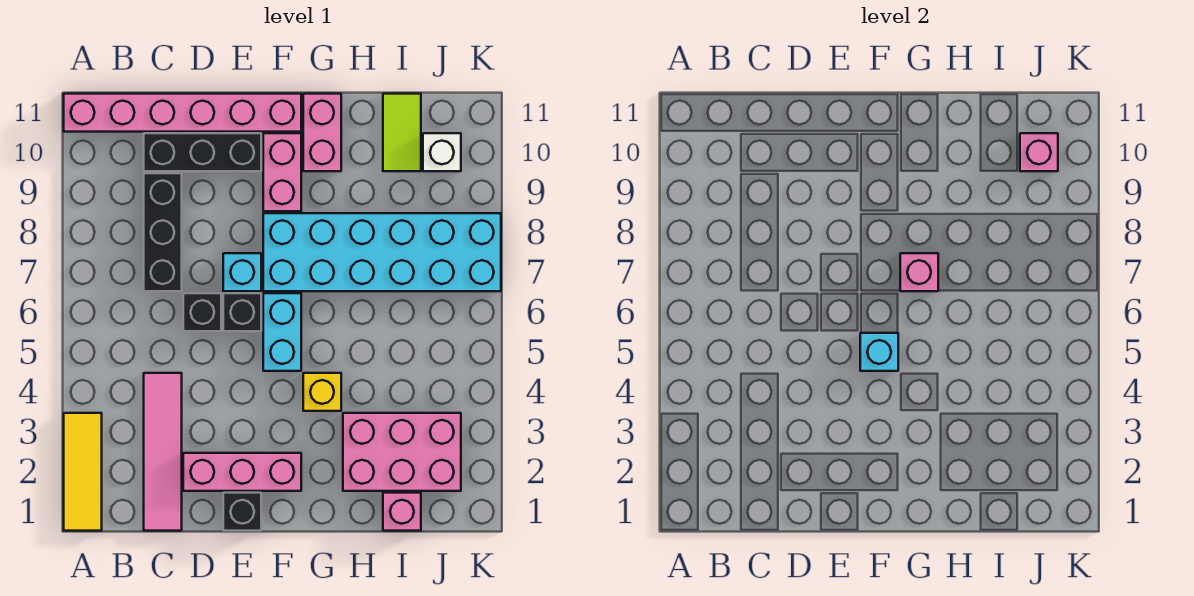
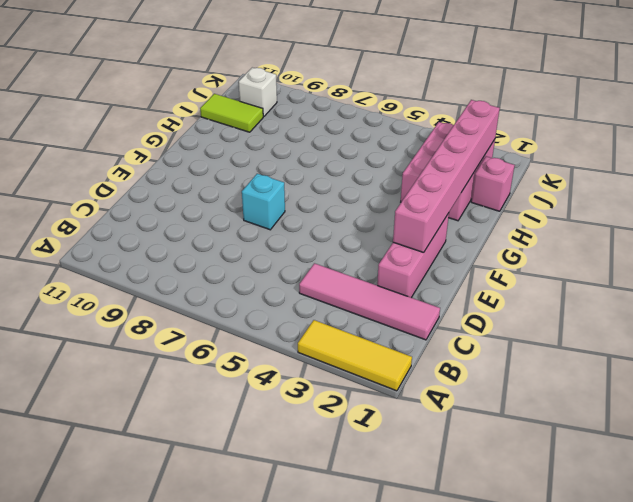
pink 1x6 brick [393,100,500,253] -> pink 1x6 brick moved to [64,94,301,132]
none -> black 1x3 brick [144,173,182,291]
none -> black 1x3 brick [144,133,261,171]
none -> black 1x1 brick [183,293,221,331]

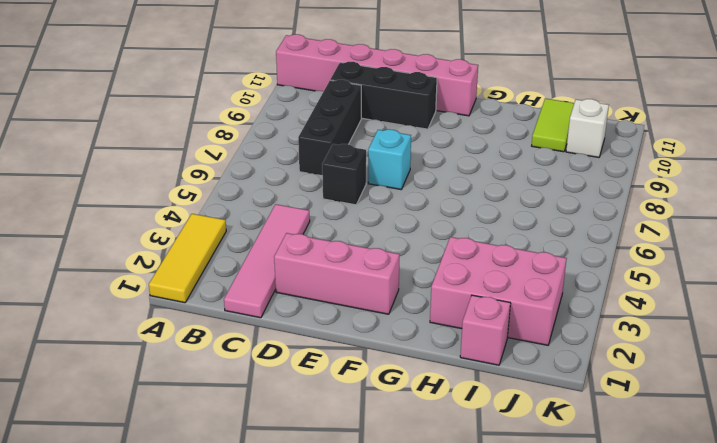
none -> black 1x1 brick [223,493,261,531]
none -> black 1x1 brick [223,293,261,331]
none -> cyan 1x2 brick [263,293,301,371]

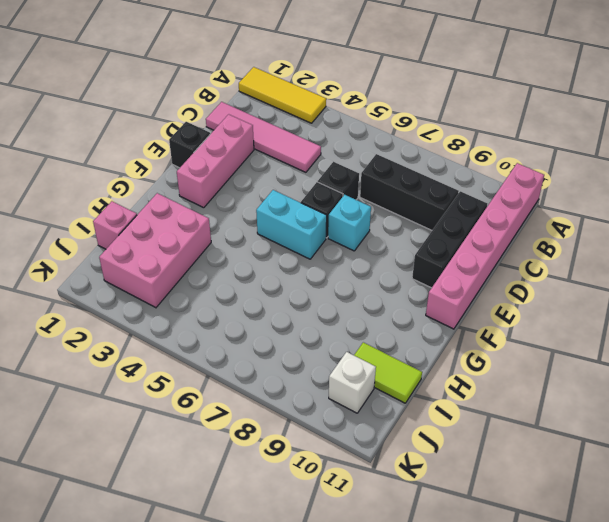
none -> cyan 2x6 brick [263,213,501,291]
none -> pink 1x2 brick [263,133,301,211]
none -> yellow 1x1 brick [303,373,341,411]

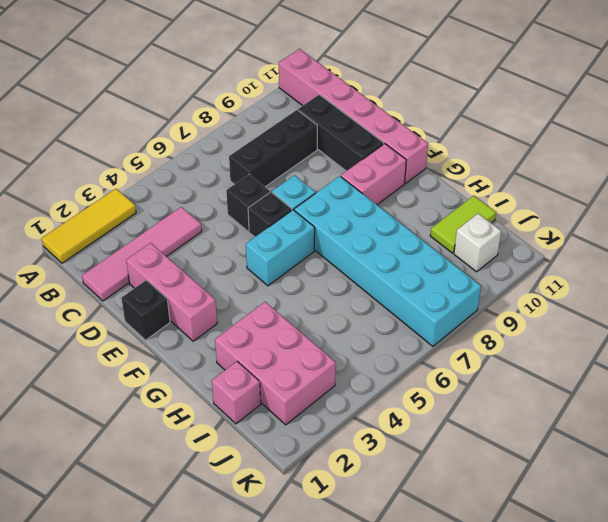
none -> yellow 1x1 brick [303,373,341,411]
none -> pink 1x2 brick [303,94,341,171]
none -> cyan 1x1 brick [860,333,898,371]

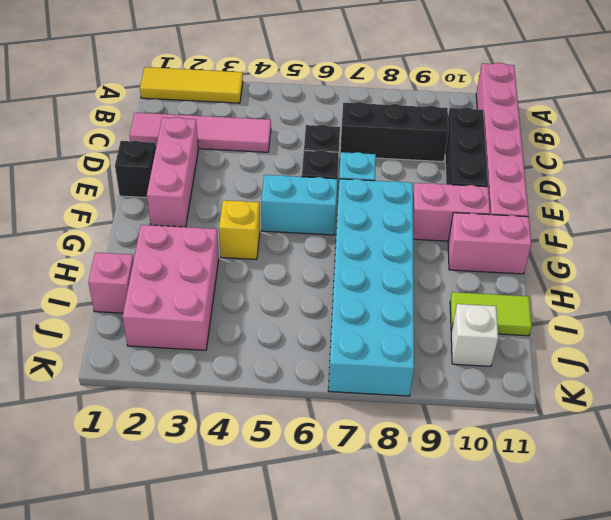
none -> cyan 1x1 brick [860,333,898,371]
none -> pink 1x1 brick [900,253,938,291]
none -> pink 1x1 brick [1020,133,1058,171]

